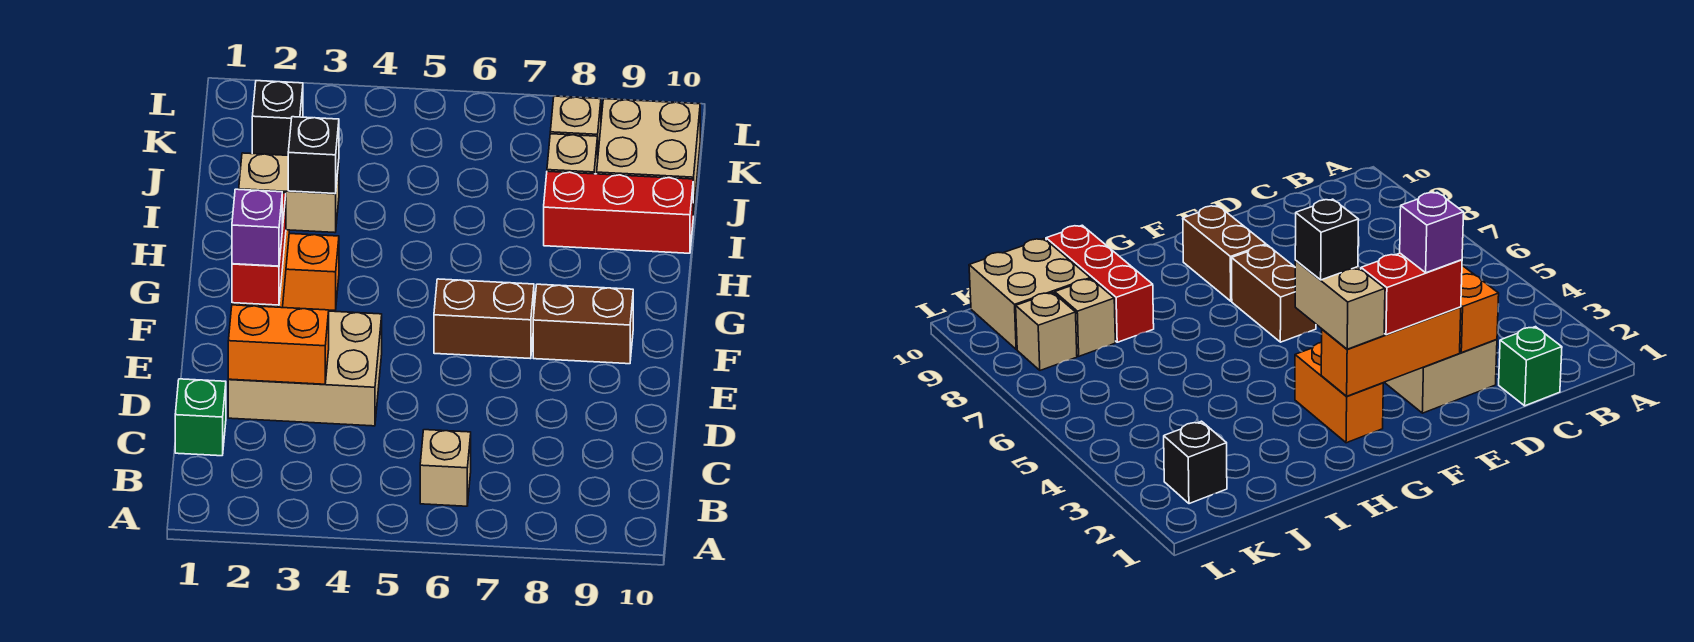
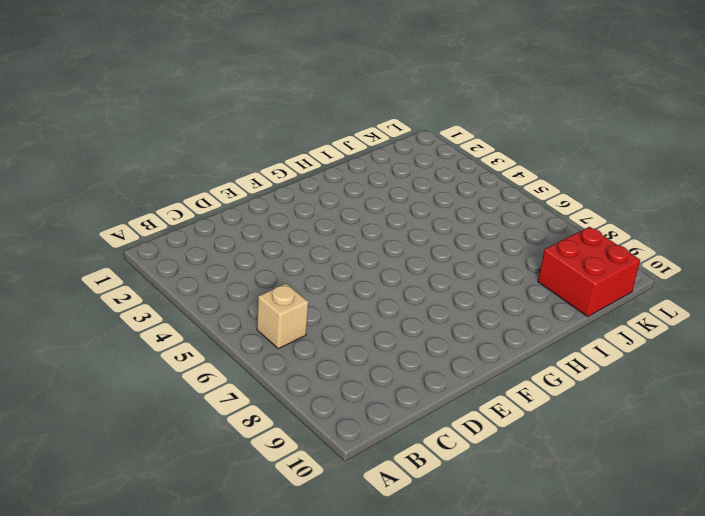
red 2x2 brick [538,227,640,317] -> tan 2x2 brick [597,99,700,216]
none -> green 1x1 brick [175,379,226,456]
none -> tan 2x3 brick [228,311,382,426]
none -> brown 1x2 brick [434,279,534,359]

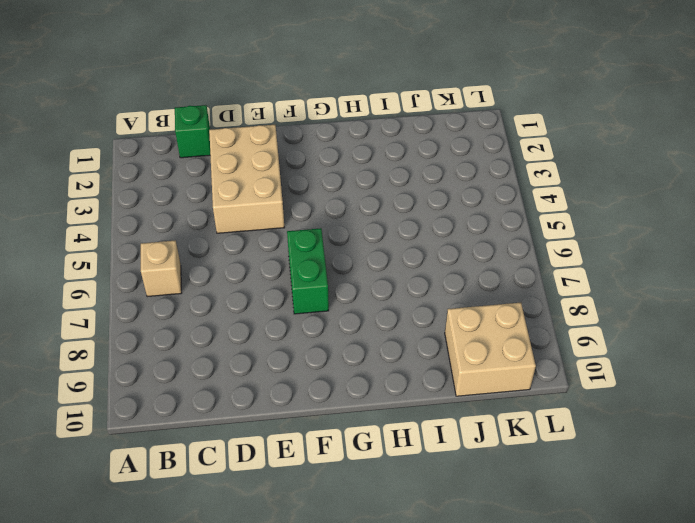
green 1x2 brick [287,228,329,314] -> brown 1x2 brick [434,279,534,359]
none -> brown 1x2 brick [533,284,633,364]
none -> orange 1x2 brick [283,234,339,310]
none -> red 1x3 brick [544,171,693,253]

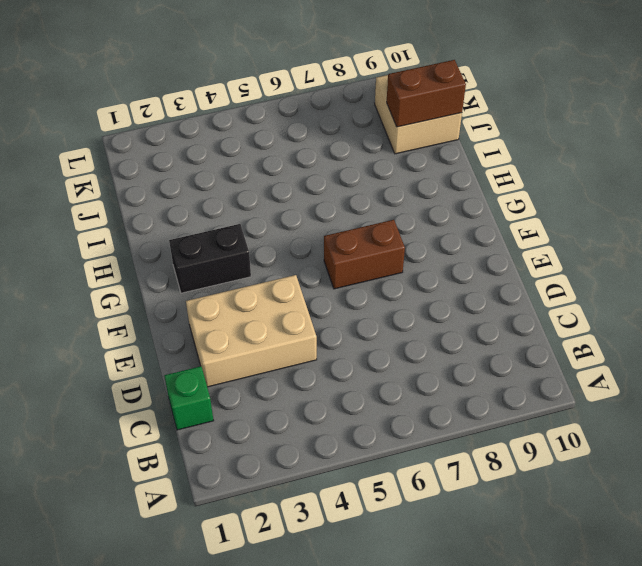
black 1x2 brick [169,224,251,293] -> orange 1x2 brick [283,234,339,310]
brown 1x2 brick [387,60,466,127] -> brown 1x2 brick moved to [533,284,633,364]
none -> tan 1x1 brick [420,430,471,506]
none -> red 1x3 brick [544,171,693,253]
none -> tan 1x1 brick [547,134,598,174]

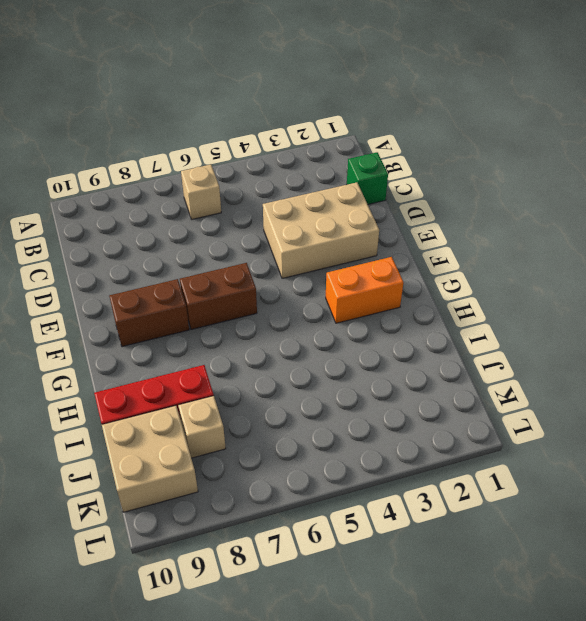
none -> black 1x1 brick [252,81,303,155]
none -> tan 1x1 brick [550,96,601,152]
none -> orange 1x2 brick [228,305,329,384]

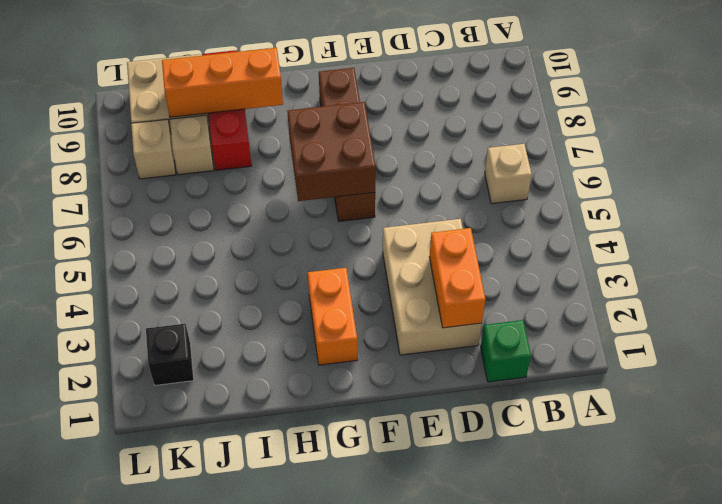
brown 2x2 brick [287,102,376,201] -> none
orange 1x3 brick [162,48,283,117] -> orange 1x3 brick moved to [1321,307,1461,396]
none -> red 1x2 brick [232,193,286,305]
none -> tan 1x2 brick [239,153,339,233]
none -> purple 1x1 brick [232,189,282,266]

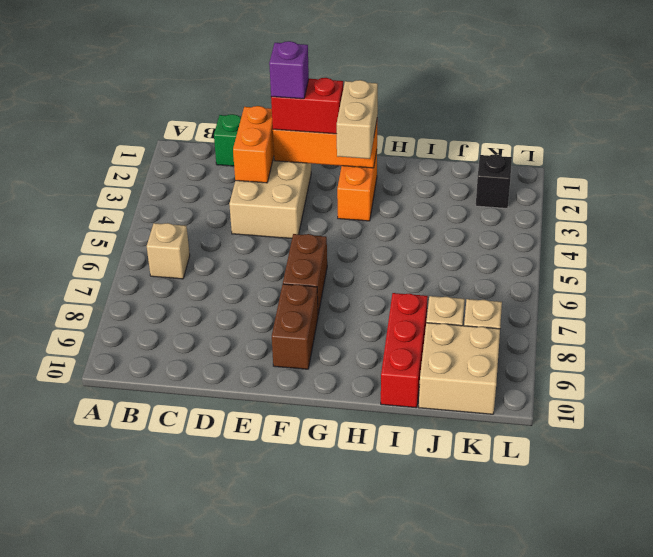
none -> black 1x1 brick [288,117,339,194]

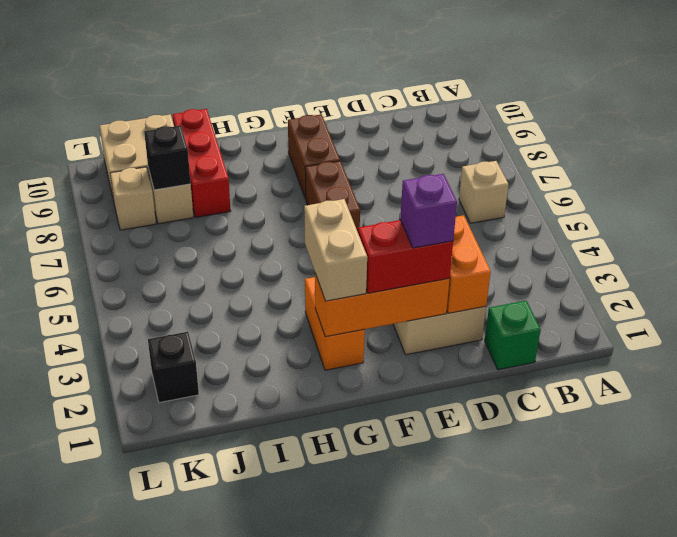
black 1x1 brick [144,126,191,190] -> black 1x1 brick moved to [288,117,339,194]

